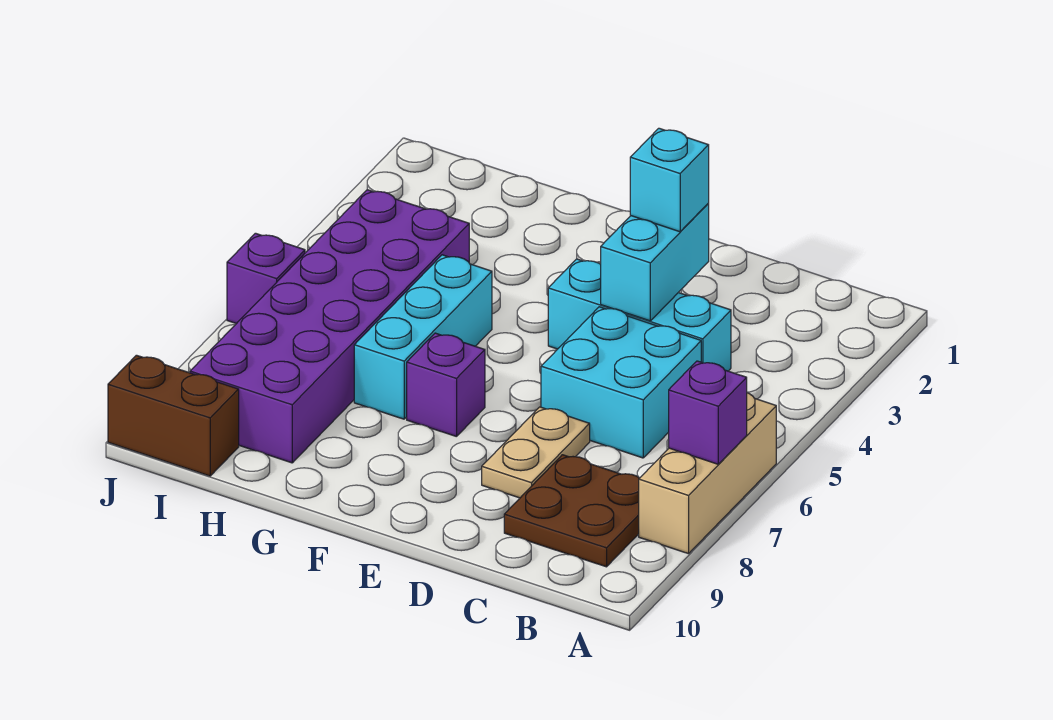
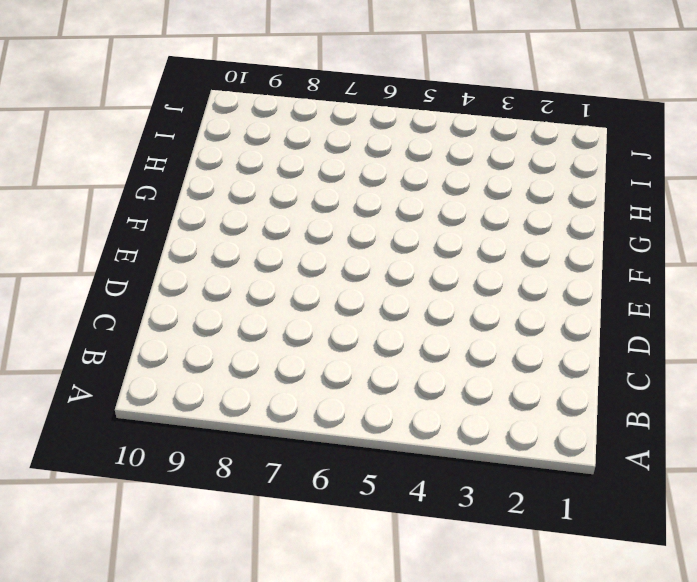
none -> tan 1x3 brick [639,393,776,554]
none -> brown 2x2 plate [504,455,639,567]
none -> cyan 1x3 brick [548,259,731,371]

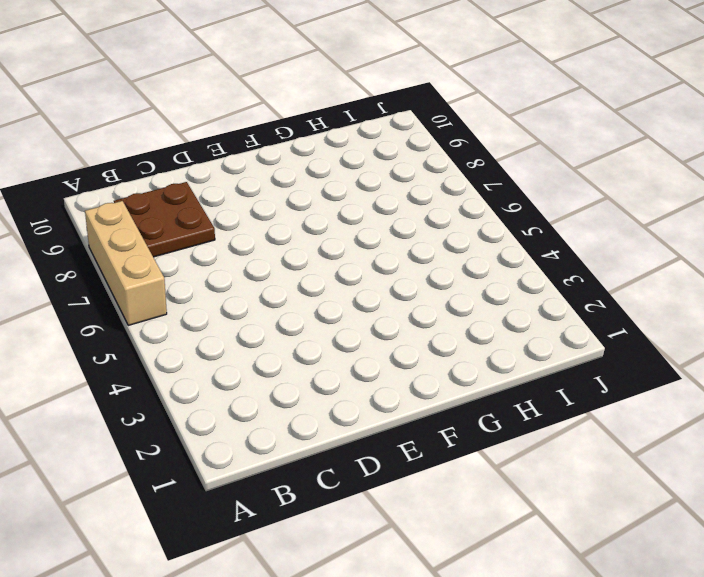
none -> cyan 1x3 brick [548,259,731,371]
none -> cyan 2x2 brick [541,307,701,458]
none -> tan 1x2 plate [482,407,590,498]

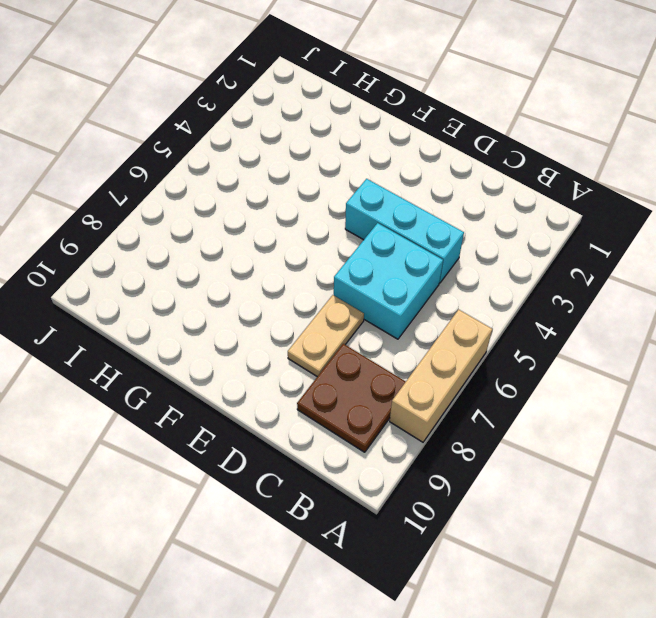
none -> purple 1x1 brick [407,333,485,437]
none -> cyan 1x3 brick [354,255,492,419]
none -> purple 2x6 brick [190,190,469,463]

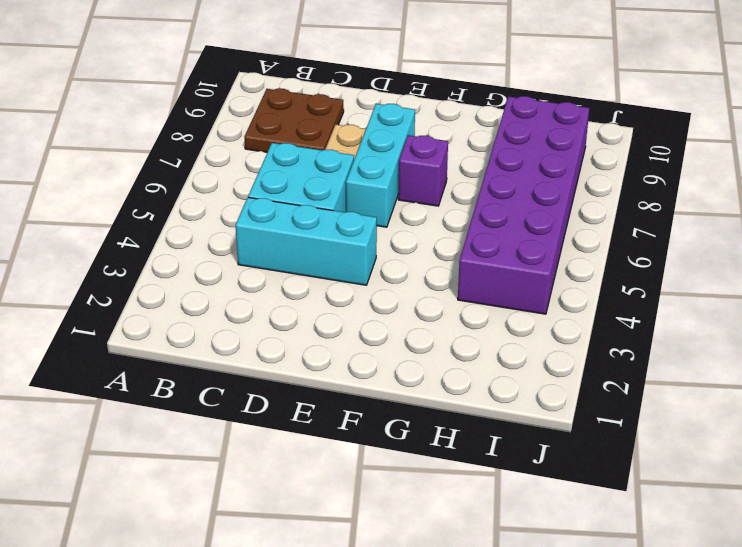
cyan 1x3 brick [346,104,415,227] -> cyan 1x3 brick moved to [354,255,492,419]
none -> tan 1x3 brick [639,393,776,554]
none -> brown 1x2 brick [108,355,239,476]
none -> purple 1x1 brick [227,233,305,324]

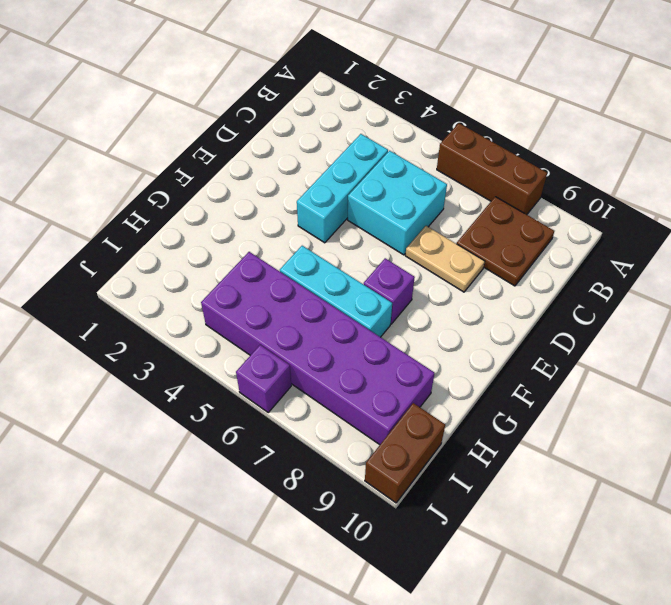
brown 1x3 brick [437,123,547,215] -> tan 1x3 brick [639,393,776,554]
none -> purple 1x1 brick [669,361,747,464]
none -> cyan 1x2 brick [601,204,709,321]
none -> cyan 1x1 brick [630,128,709,232]

